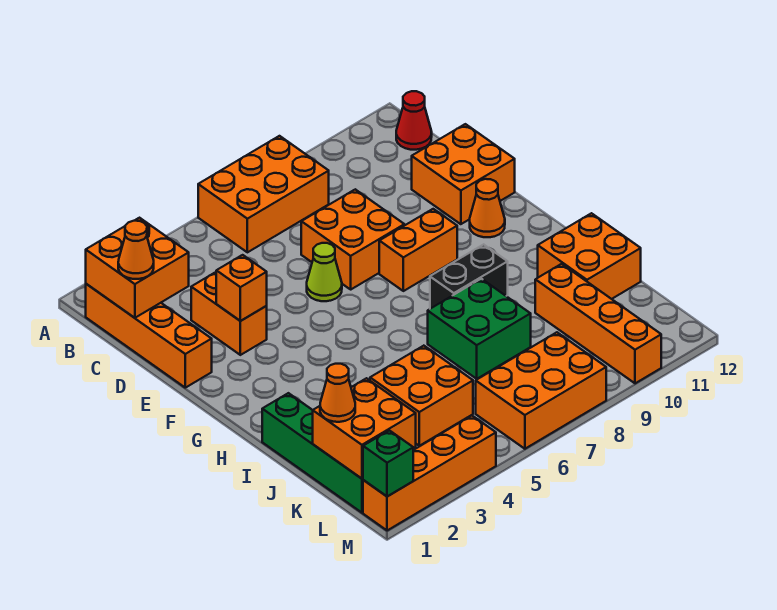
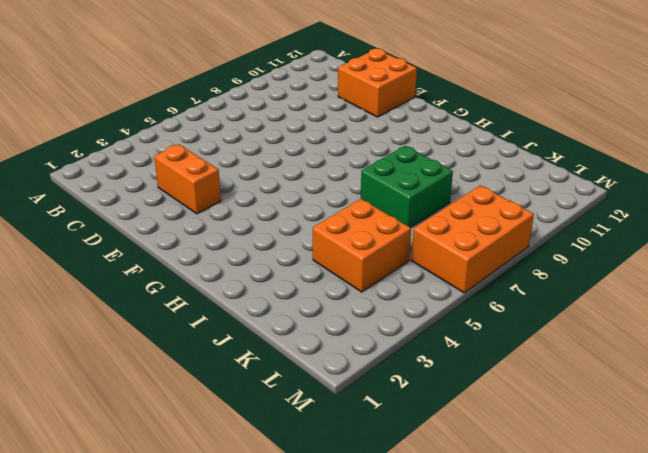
none -> orange 2x3 brick [198,136,329,252]
none -> orange 1x4 brick [86,284,212,388]
none -> red 1x1 cone [396,91,432,150]

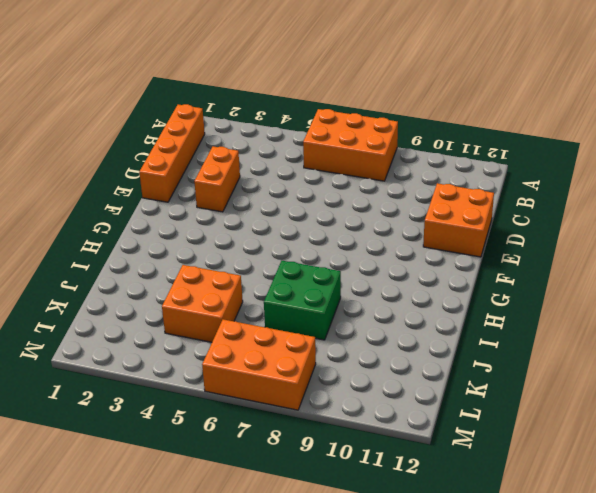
none -> red 1x1 cone [396,91,432,150]
none -> orange 2x2 brick [301,189,404,289]
none -> lime 1x1 cone [307,243,342,301]

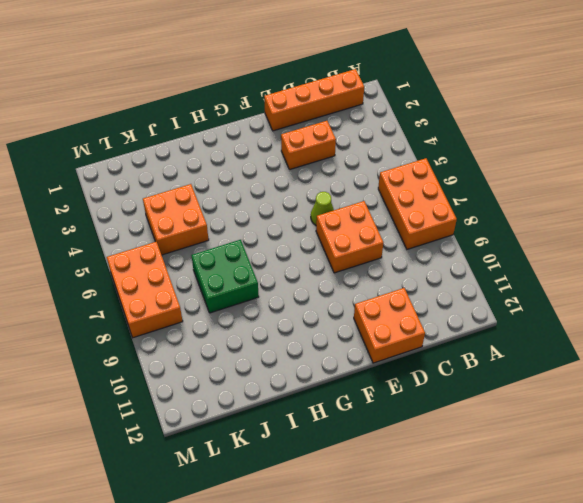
none -> red 1x1 cone [396,91,432,150]
none -> orange 1x2 brick [379,209,457,291]
none -> orange 1x1 cone [470,179,505,237]

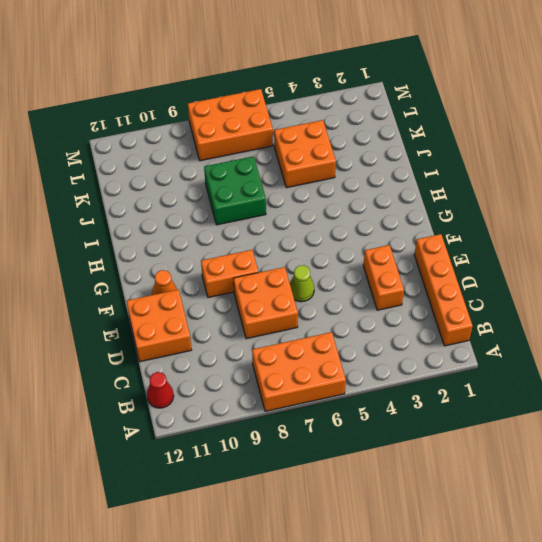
none -> black 1x2 brick [430,244,508,309]
none -> green 1x4 brick [262,393,363,513]
none -> orange 2x2 brick [538,213,641,299]

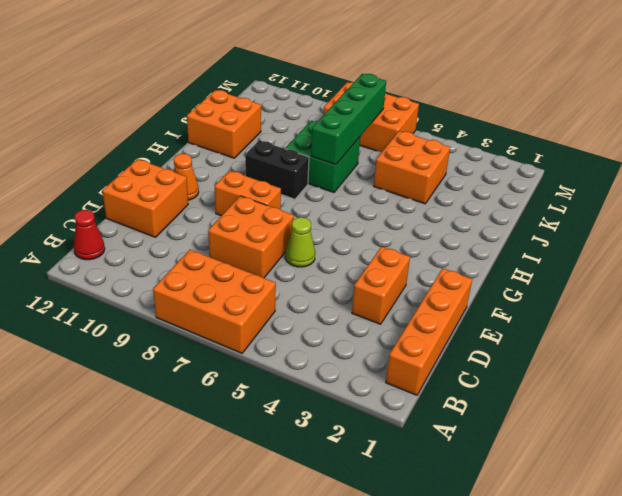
green 1x4 brick [311,74,386,165] -> green 1x4 brick moved to [262,393,363,513]
none -> orange 1x4 brick [535,264,661,383]
none -> orange 1x4 brick [363,416,496,531]
none -> orange 2x2 brick [86,218,189,318]

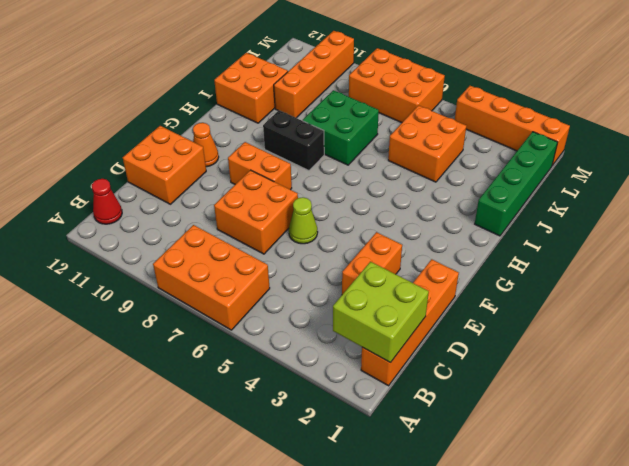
lime 2x2 brick [333,262,429,363] -> orange 2x2 brick [86,218,189,318]
none -> orange 1x1 brick [216,255,267,321]
none -> orange 2x2 brick [313,378,416,479]
none -> green 1x1 brick [363,430,413,497]

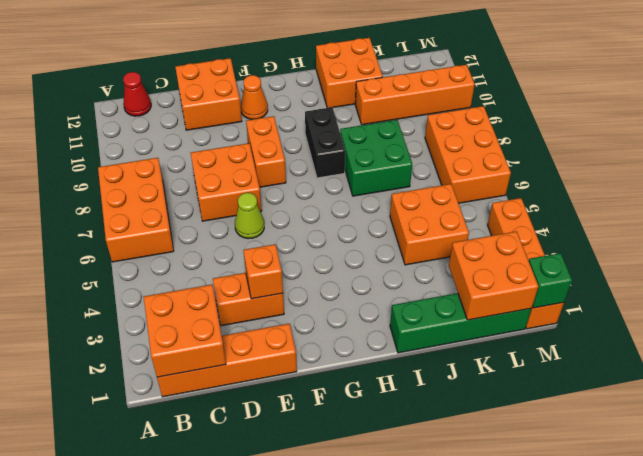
none -> orange 1x1 cone [118,221,154,279]
none -> orange 1x1 cone [320,364,355,422]

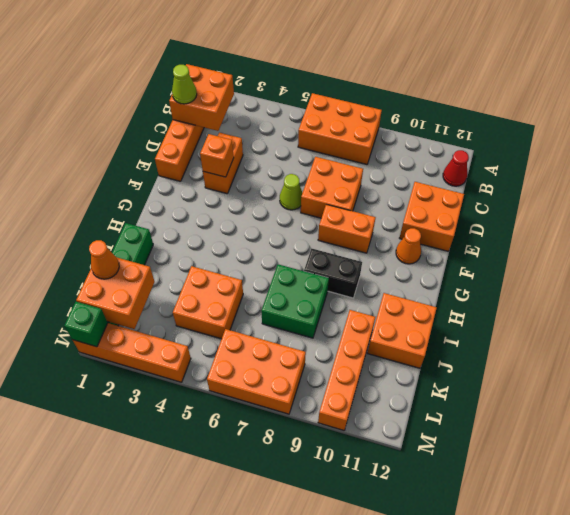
lime 1x1 cone [172,65,197,104] -> orange 1x1 cone [118,221,154,279]

